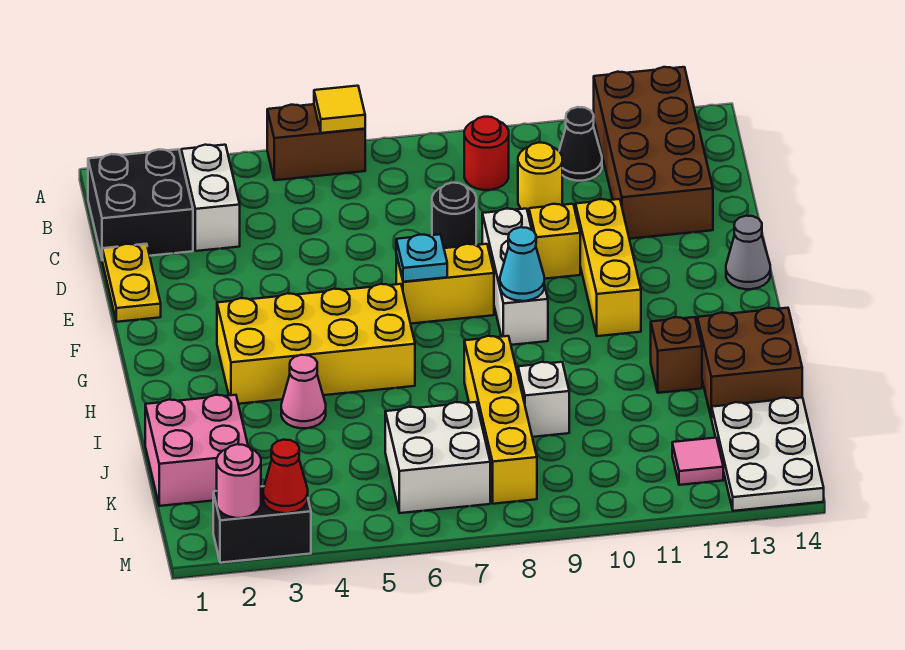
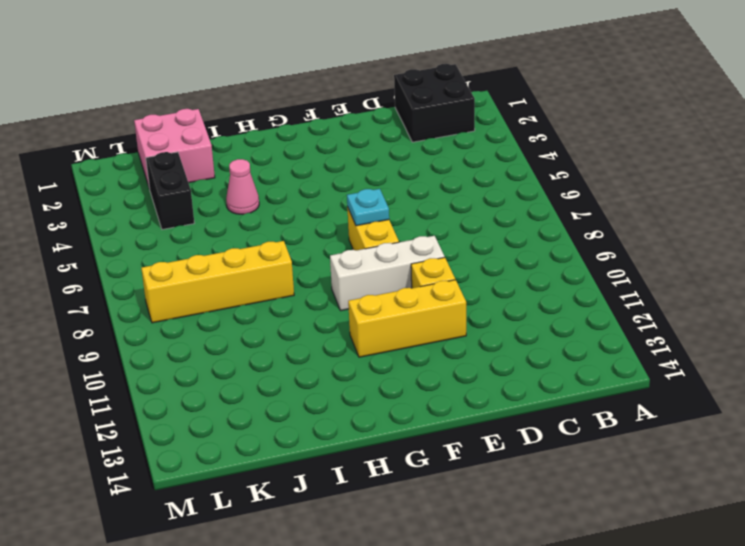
black 1x2 brick [146,152,194,229] -> black 1x2 brick moved to [213,486,311,563]
none -> brown 1x2 brick [267,104,365,180]
none -> brown 2x4 brick [594,67,713,239]
none -> white 1x2 brick [181,145,240,251]
none -> red 1x1 round brick [464,117,509,190]

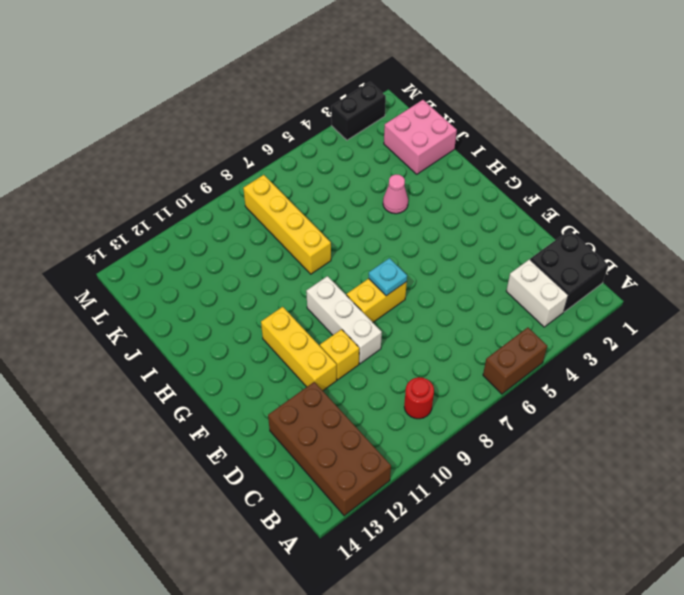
none -> black 1x1 cone [559,107,602,181]
none -> yellow 1x1 round brick [518,143,562,214]
none -> yellow 1x2 plate [102,244,161,322]
none -> black 1x1 round brick [432,183,476,248]

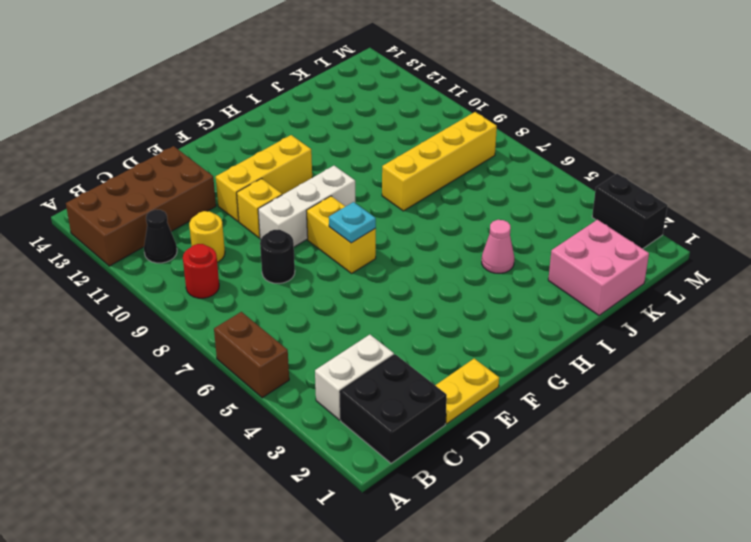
none -> grey 1x1 cone [726,216,770,289]
none -> yellow 2x4 brick [217,284,415,404]
none -> brown 1x1 brick [651,317,702,393]
none -> brown 2x2 brick [697,308,802,419]

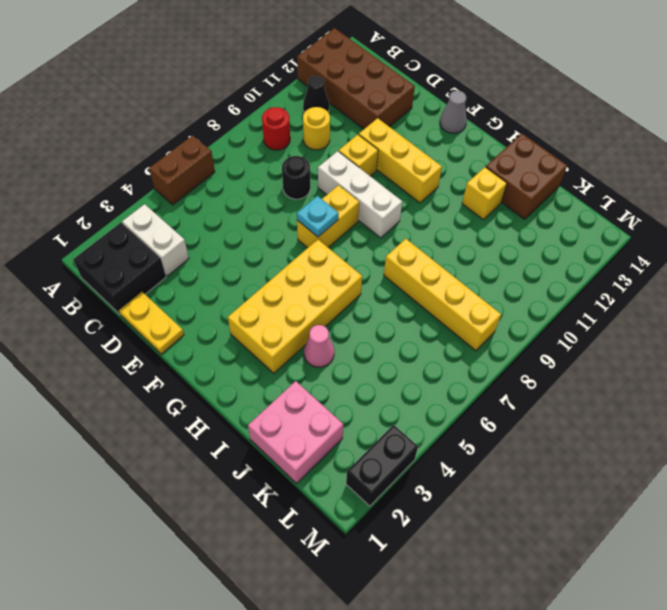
yellow 1x1 brick [462,167,507,219] -> brown 1x1 brick [651,317,702,393]
none -> white 1x1 brick [518,362,569,437]
none -> white 2x2 brick [385,402,490,513]
none -> white 2x3 plate [712,398,824,511]
none -> pink 1x1 tile [672,438,723,485]

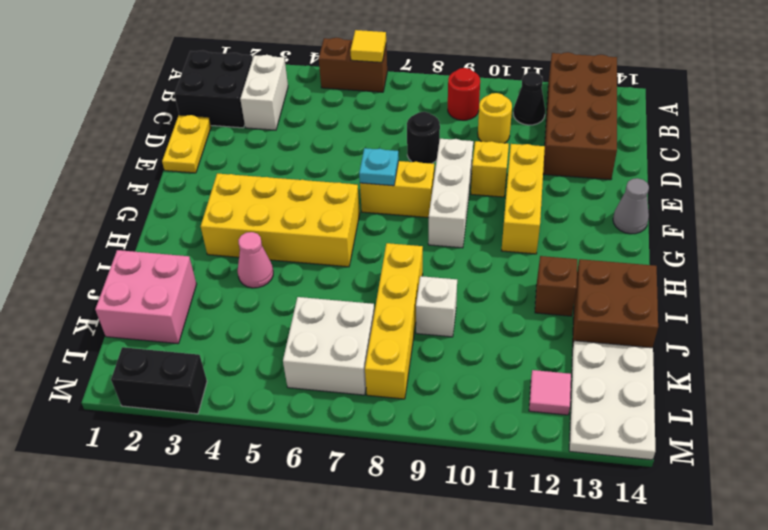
none -> cyan 1x1 cone [500,227,544,301]
none -> pink 1x1 round brick [217,444,261,518]
none -> red 1x1 cone [263,440,308,513]

